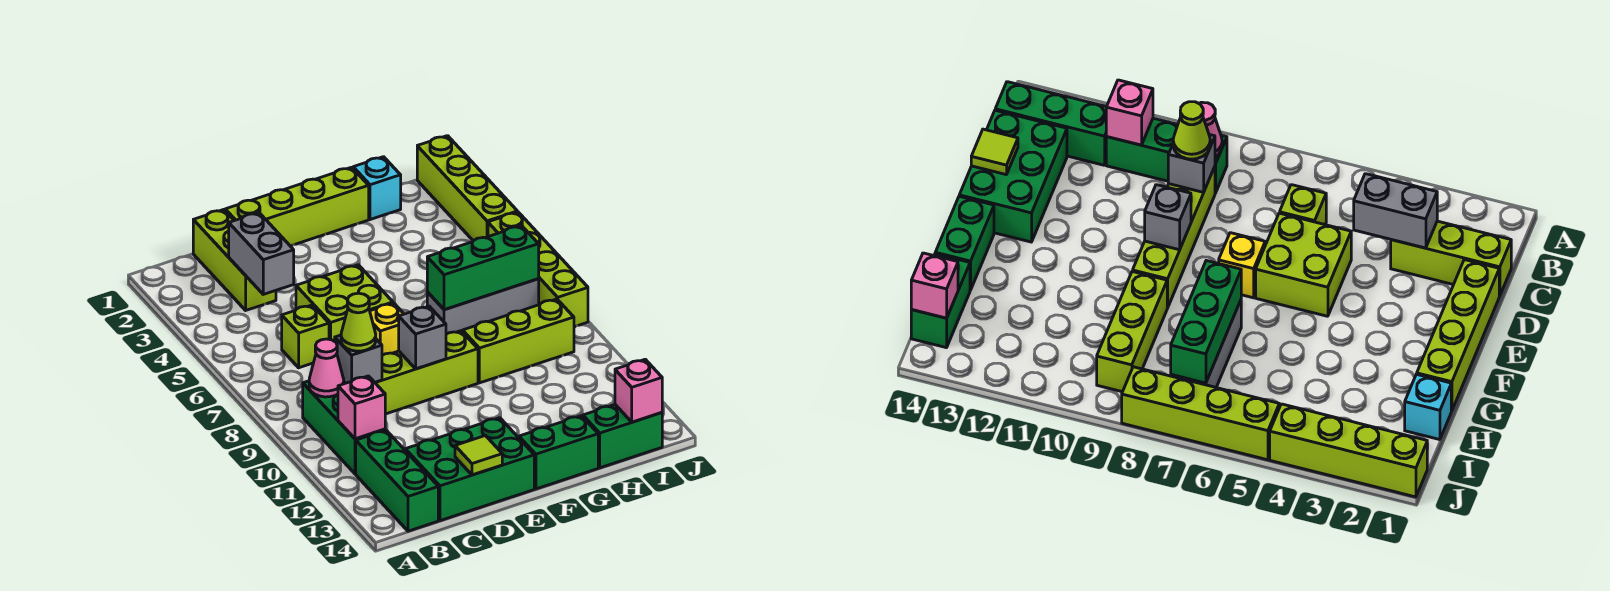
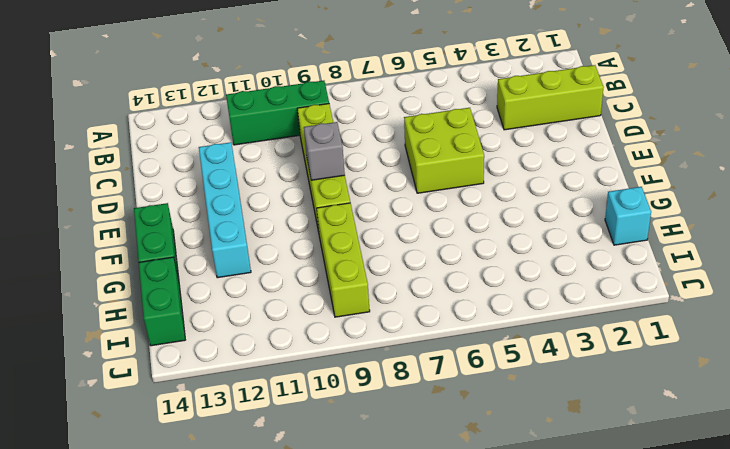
cyan 1x4 brick [199,142,251,278] -> none
none -> green 1x3 brick [356,430,438,531]
none -> lime 1x1 brick [282,305,329,368]
none -> green 2x3 brick [405,418,534,521]

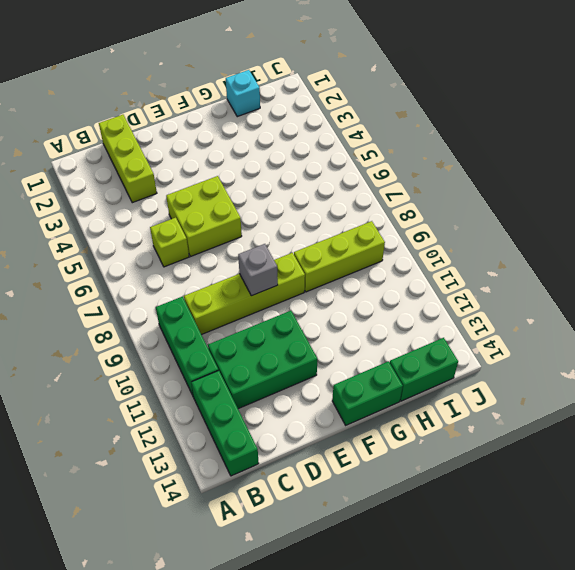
green 2x3 brick [208,311,317,409] -> green 2x3 brick moved to [405,418,534,521]
none -> lime 1x4 brick [225,167,369,246]
none -> yellow 1x1 brick [370,303,404,355]
none -> grey 1x3 brick [427,279,539,334]

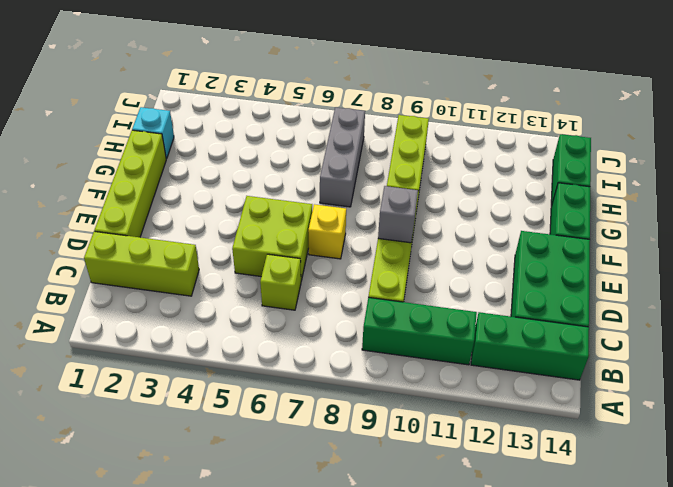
none -> lime 1x4 brick [417,136,517,241]
none -> lime 1x4 brick [488,212,588,327]
none -> pink 1x1 cone [309,339,344,397]

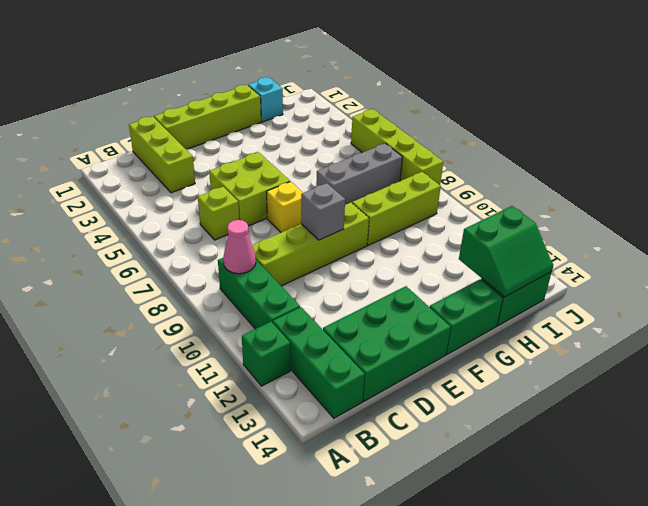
green 1x1 brick [242,322,290,386] -> none
green 2x2 slope [459,206,553,297] -> pink 1x1 brick [615,359,662,422]
none -> lime 1x4 brick [417,136,517,241]
none -> pink 1x1 brick [338,376,385,439]
none -> grey 1x2 brick [229,213,294,294]

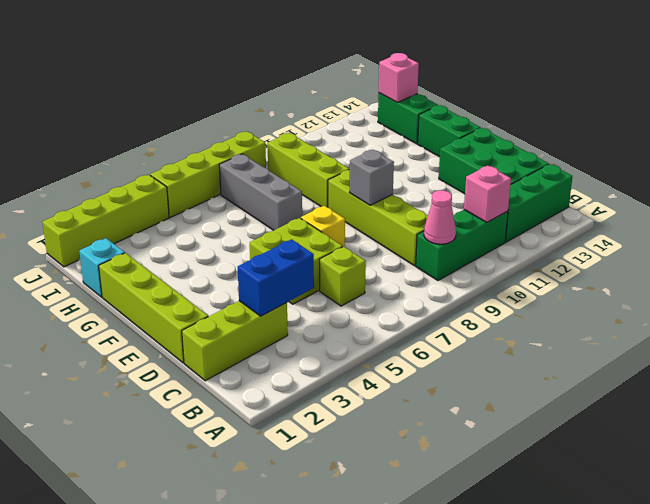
blue 1x2 brick [238,239,314,316] -> grey 1x2 brick [229,213,294,294]
none -> grey 1x1 brick [335,335,382,383]
none -> lime 1x1 tile [455,436,502,475]
none -> green 1x3 brick [427,226,539,310]

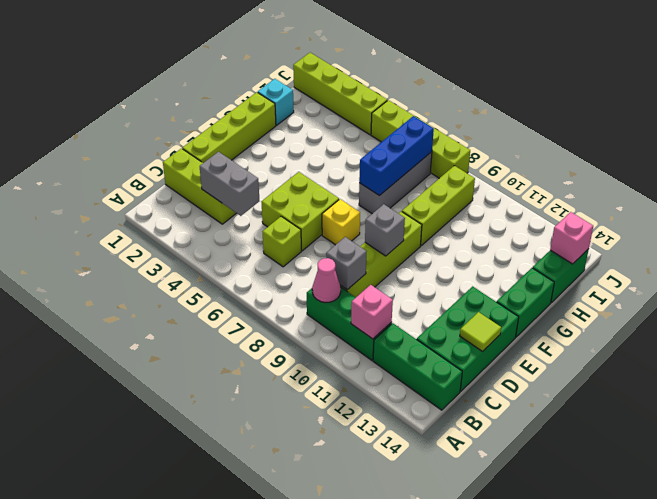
blue 1x3 brick [359,116,434,196] -> green 1x3 brick [427,226,539,310]
none -> lime 1x1 cone [341,293,376,351]

